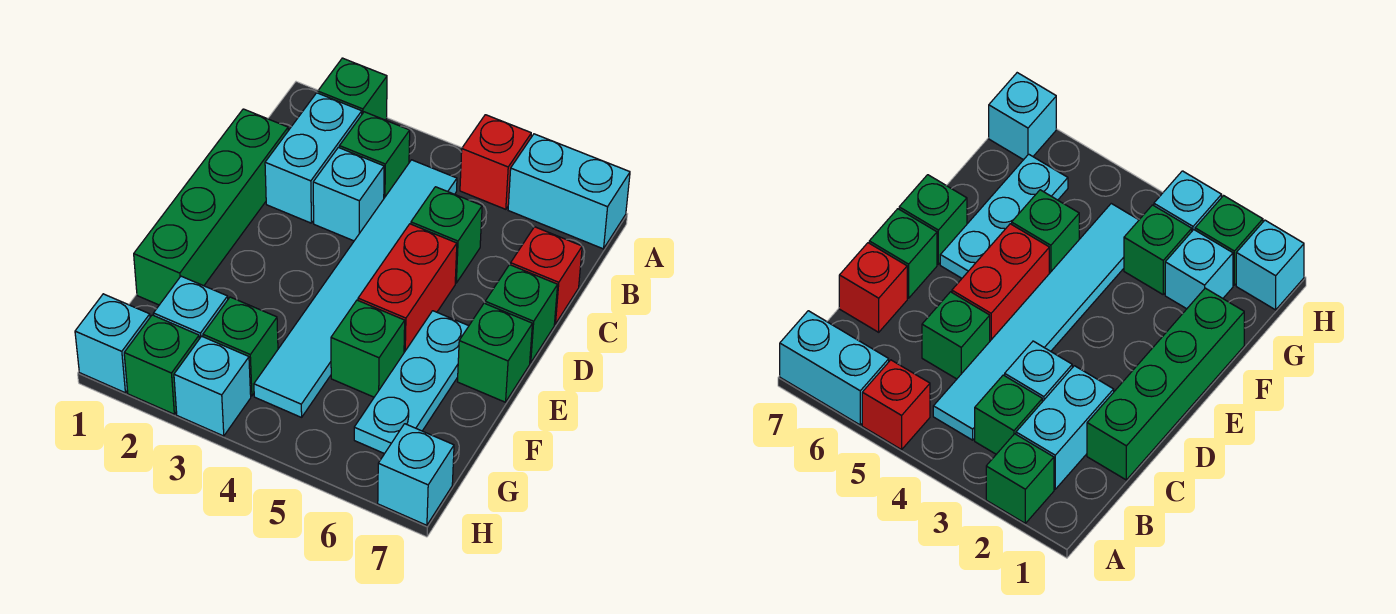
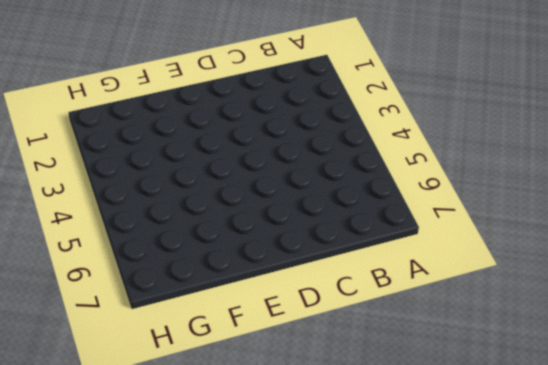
none -> green 1x1 brick [318,58,387,120]
none -> red 1x1 brick [460,115,531,209]
none -> cyan 1x2 brick [508,134,630,249]

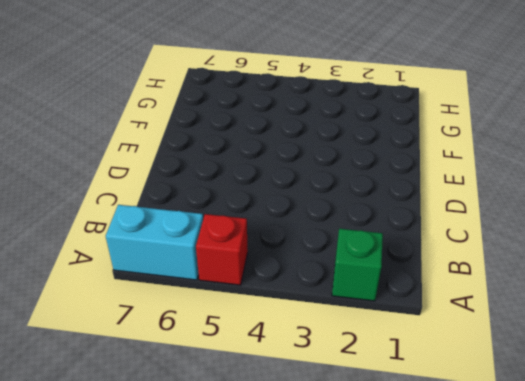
none -> cyan 1x2 brick [265,93,362,223]
none -> green 1x1 brick [339,112,410,198]
none -> cyan 1x6 tile [254,160,457,417]

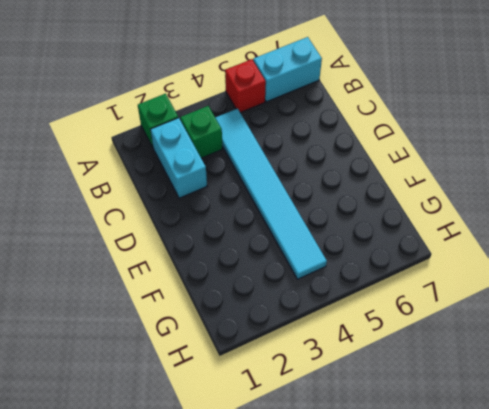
none -> green 1x4 brick [134,109,288,305]
none -> cyan 1x1 brick [313,147,384,241]
none -> green 1x1 brick [411,187,482,283]

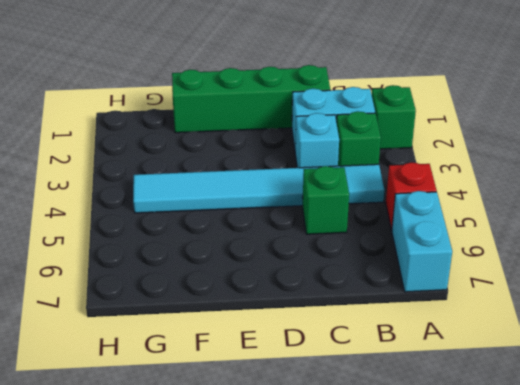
none -> red 1x1 brick [511,227,582,324]
none -> red 1x2 brick [358,224,457,352]
none -> green 1x1 brick [485,265,558,363]

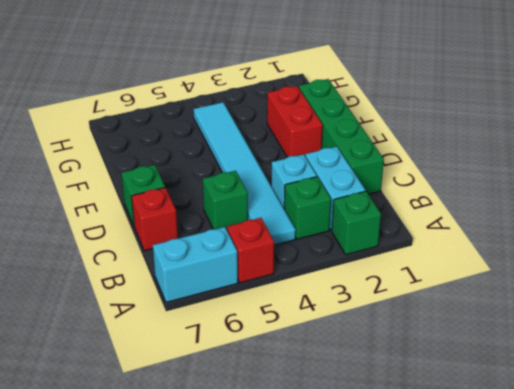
red 1x2 brick [267,86,323,157] -> red 1x2 brick moved to [358,224,457,352]
none -> cyan 1x3 plate [354,311,469,454]
none -> green 1x1 brick [457,303,532,402]
none -> green 1x1 brick [331,300,405,397]

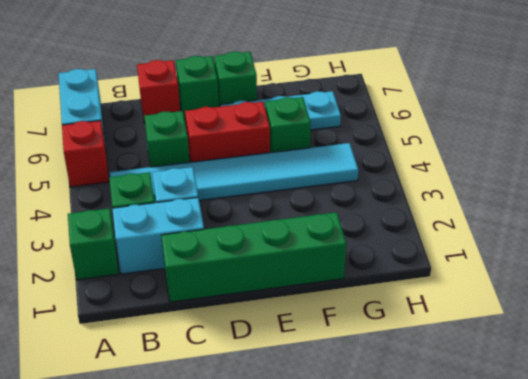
none -> cyan 1x1 brick [153,276,228,339]
none -> green 1x1 brick [203,297,278,396]
none -> cyan 1x1 brick [75,294,150,393]

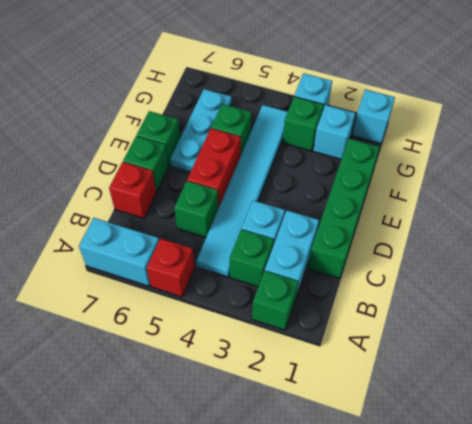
none -> green 1x1 brick [124,315,199,414]
none -> cyan 1x1 brick [378,424,454,525]

